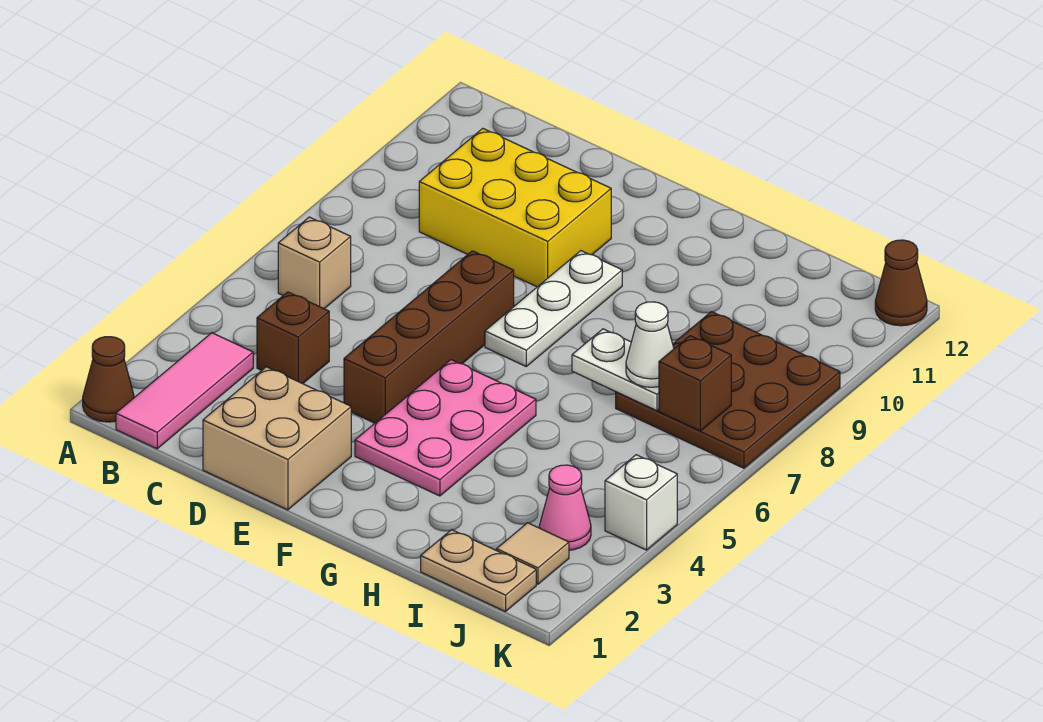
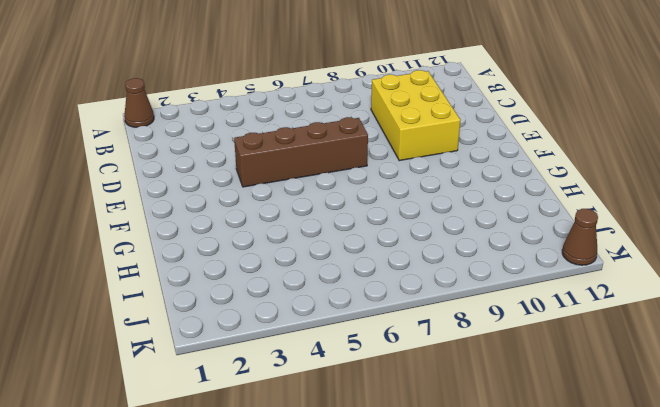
none -> pink 1x3 tile [116,333,253,449]
none -> tan 1x1 brick [278,217,351,309]
none -> brown 1x1 brick [257,292,329,384]

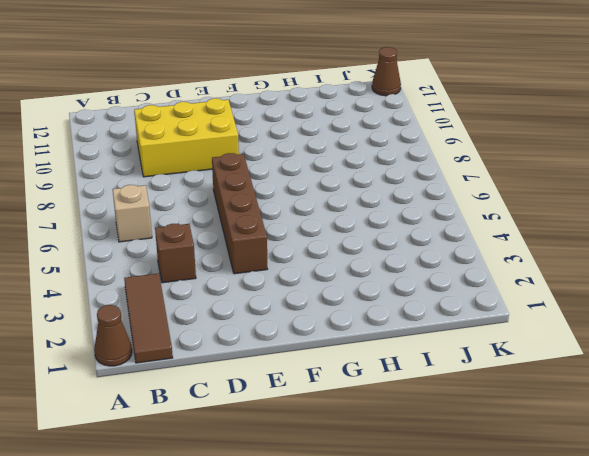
brown 1x3 tile [124,273,173,363] -> pink 1x3 tile [116,333,253,449]
none -> tan 2x2 brick [203,367,351,510]
none -> pink 2x3 plate [355,360,536,496]
none -> white 1x3 plate [485,251,622,366]

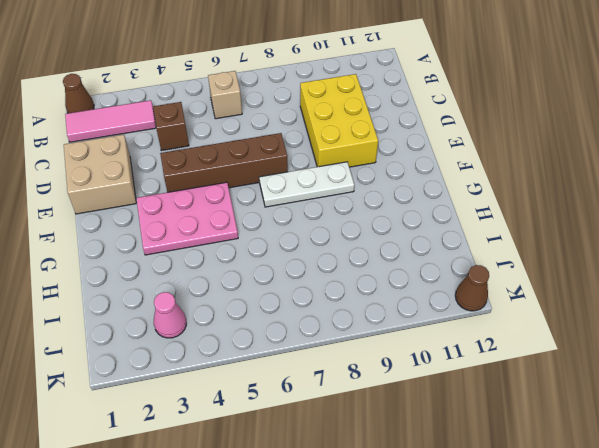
none -> tan 1x2 plate [421,530,536,612]
none -> brown 3x3 plate [616,312,840,468]
none -> tan 1x1 tile [497,523,569,584]

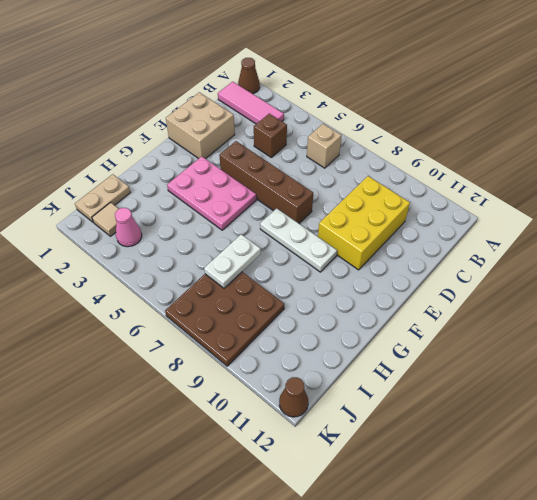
none -> white 1x1 brick [605,455,677,550]
none -> brown 1x1 brick [659,336,731,431]
none -> white 1x1 cone [626,302,674,387]

